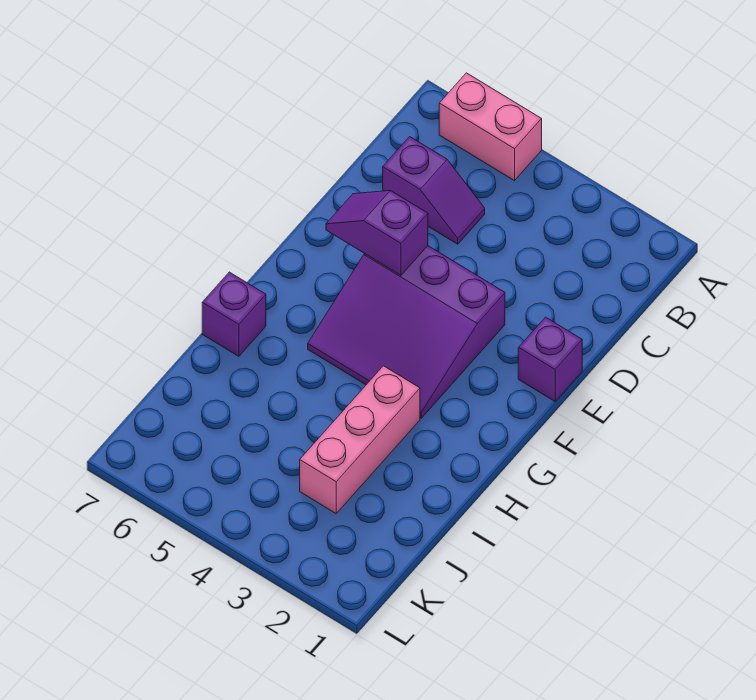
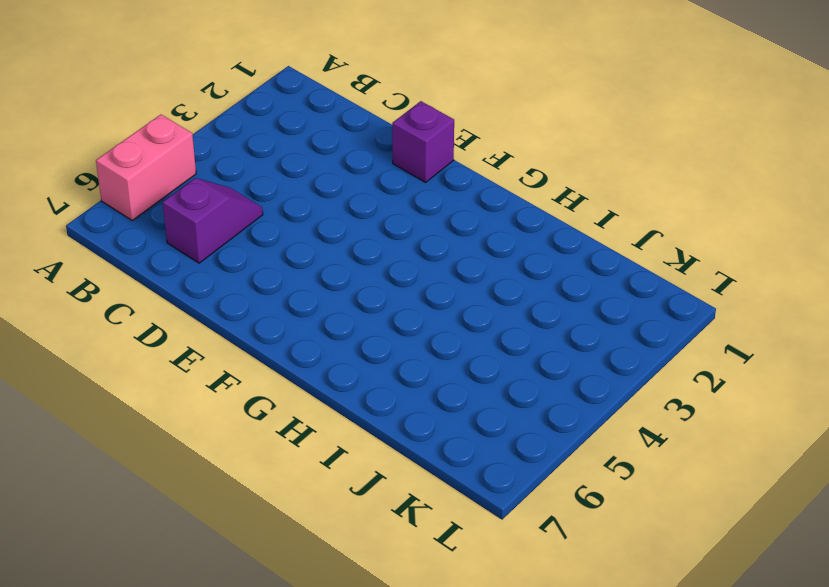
none -> purple 3x3 slope [308,246,505,418]
none -> pink 1x3 brick [300,366,420,513]

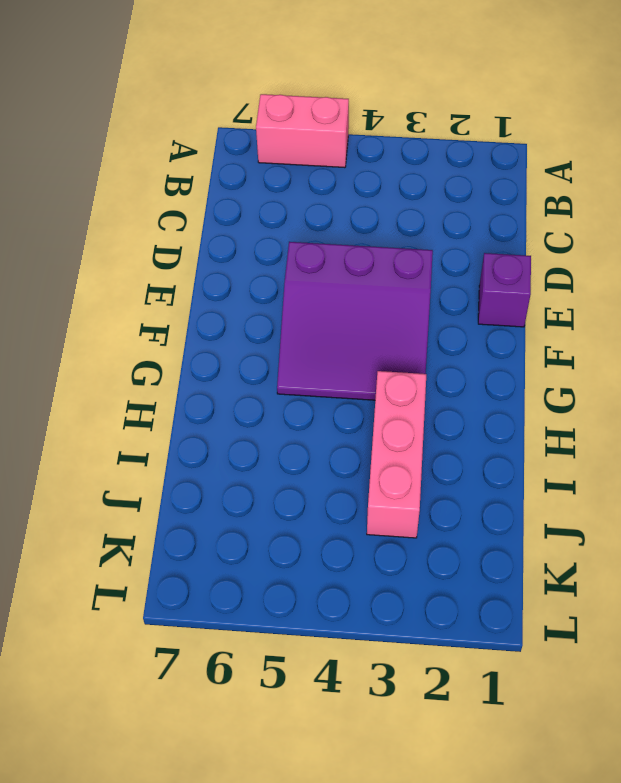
none -> purple 1x2 slope [383,137,485,244]
none -> purple 1x1 brick [202,272,266,356]

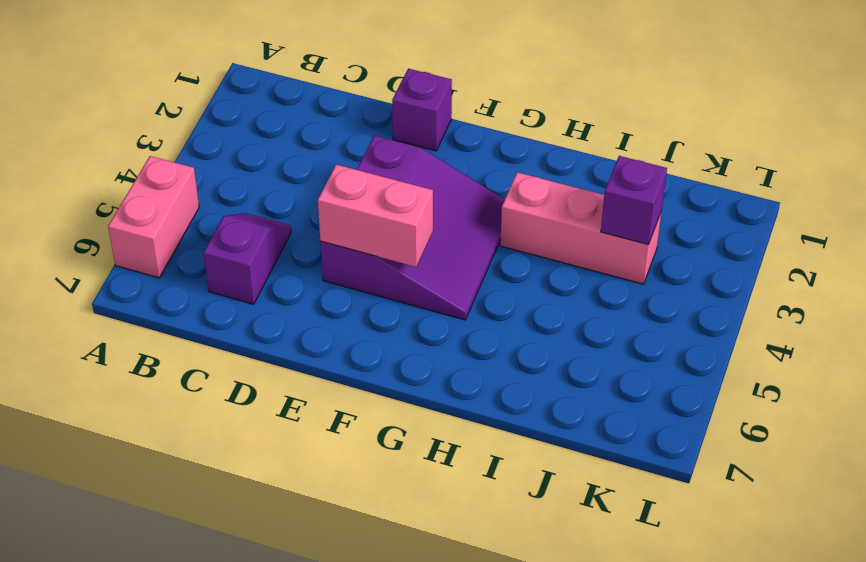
pink 1x2 brick [318,165,433,267] -> purple 1x2 slope [326,190,428,275]
purple 1x1 brick [601,156,667,245] -> purple 1x1 brick moved to [202,272,266,356]

